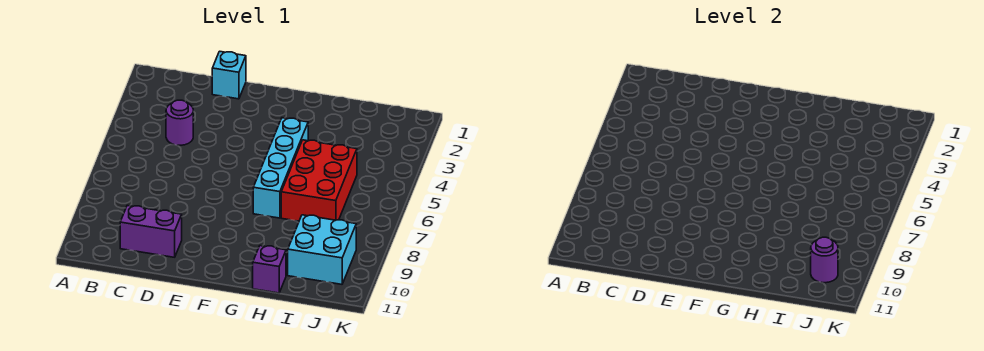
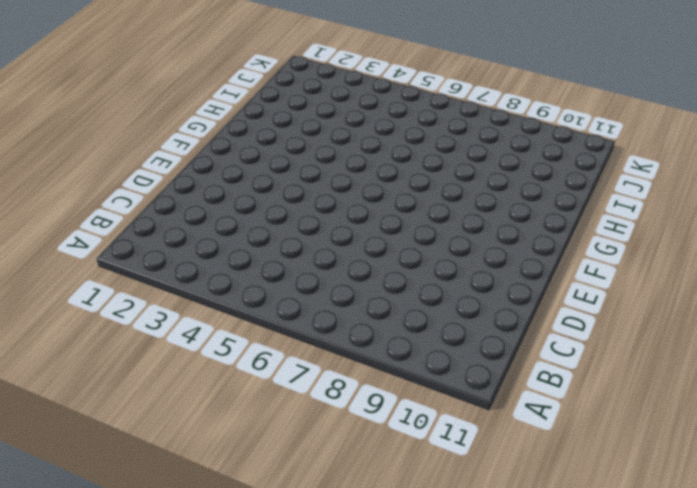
none -> purple 1x1 round brick [166,100,193,145]
none -> purple 1x2 brick [120,205,182,257]

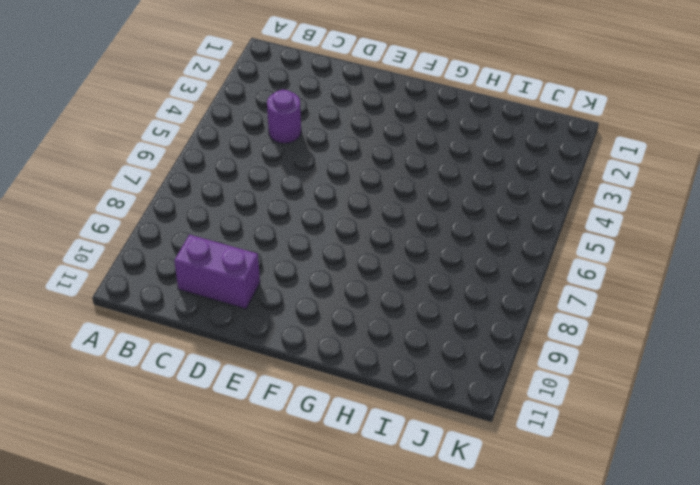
none -> cyan 1x1 brick [212,51,246,99]
none -> cyan 1x4 brick [253,118,308,218]

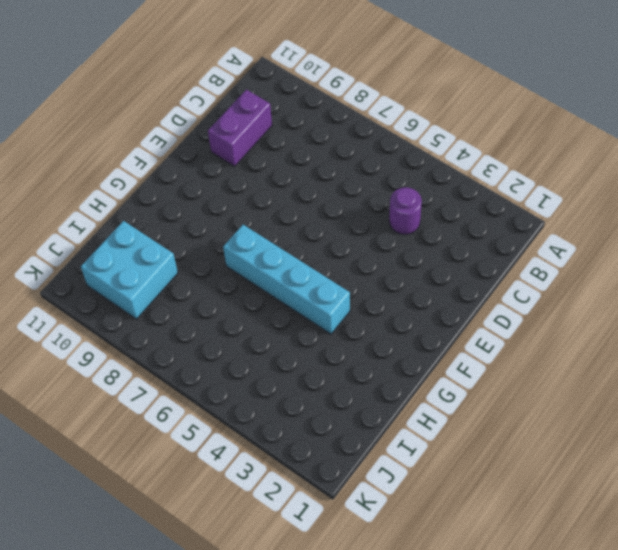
none -> cyan 1x1 brick [212,51,246,99]
none -> red 2x3 brick [281,140,357,221]

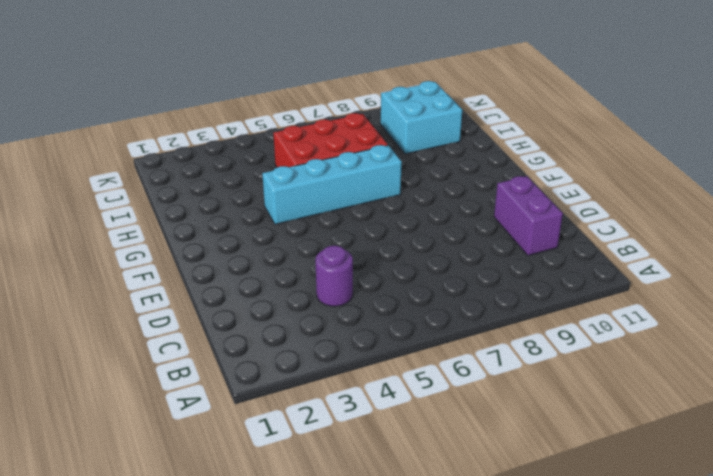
none -> cyan 1x1 brick [212,51,246,99]
none -> purple 1x1 brick [253,246,286,293]

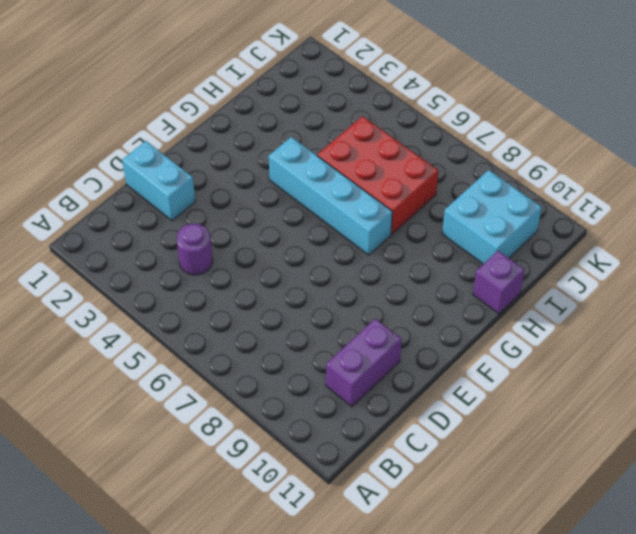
cyan 1x2 brick [122,141,195,221] -> cyan 1x1 brick [212,51,246,99]
none -> purple 1x1 round brick [811,237,838,283]

